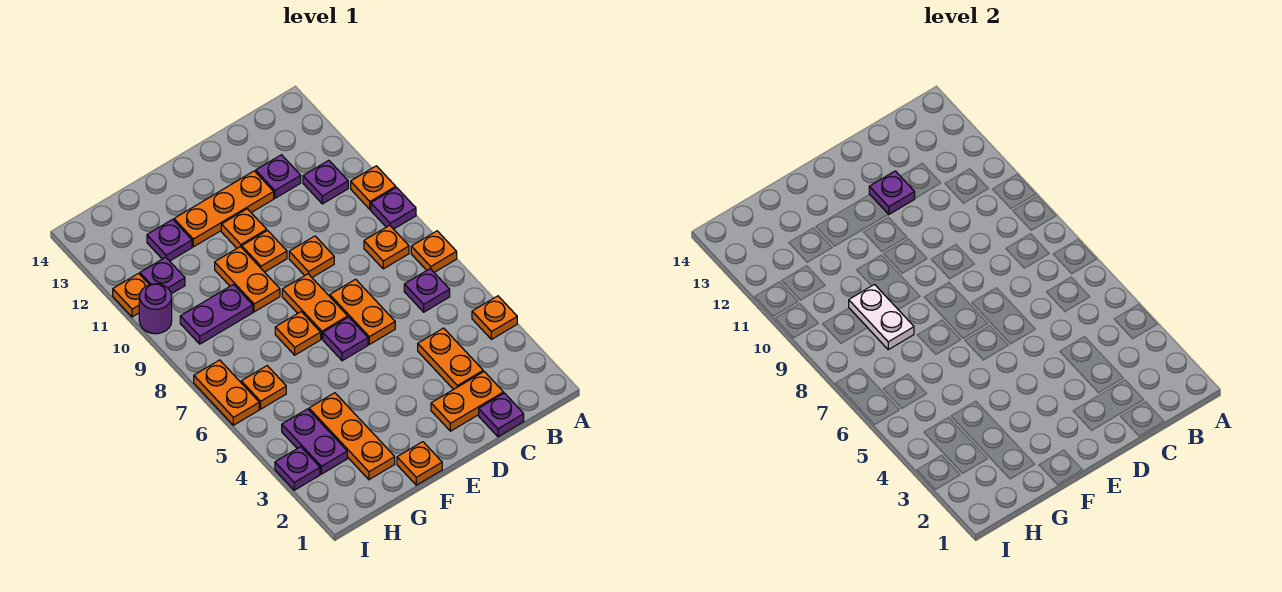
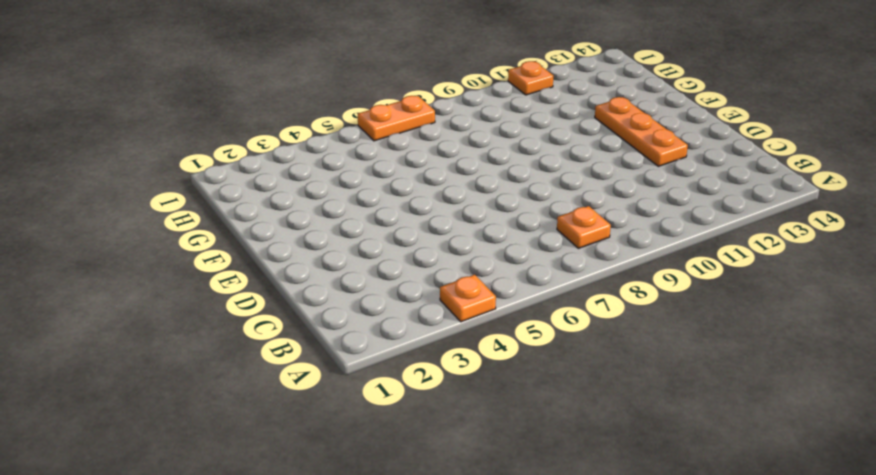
none -> orange 1x1 plate [411,231,457,272]
none -> purple 1x1 plate [371,188,416,229]
none -> orange 1x1 plate [351,166,396,209]
none -> purple 1x1 plate [404,269,450,312]

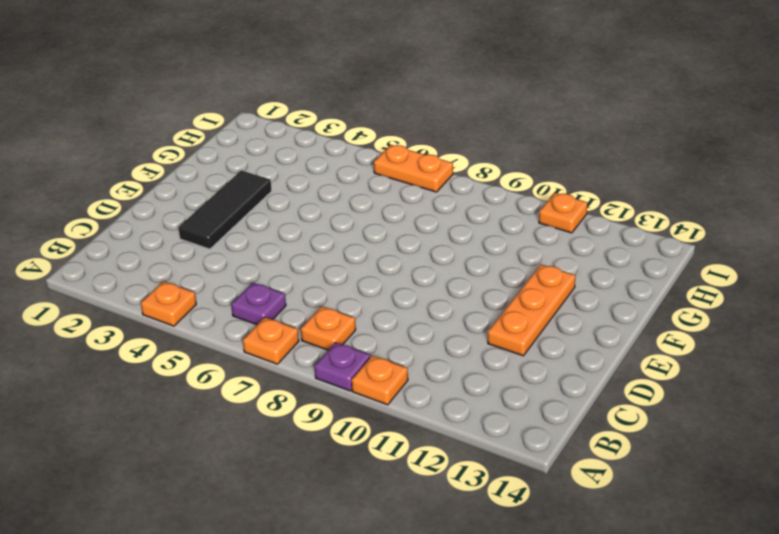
black 1x3 tile [179,171,272,249] -> none
none -> purple 1x1 plate [303,160,348,204]
none -> purple 1x1 plate [479,393,524,437]
none -> orange 1x2 plate [431,372,504,431]
none -> orange 1x2 plate [418,328,483,389]

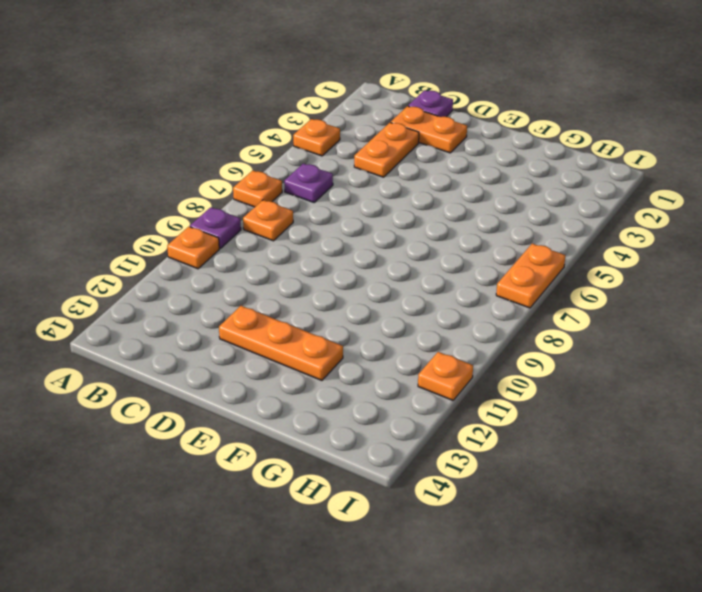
none -> purple 1x1 plate [303,160,348,204]
none -> purple 1x1 plate [256,155,301,198]
none -> orange 1x2 plate [330,279,395,344]
none -> orange 1x1 plate [289,236,334,277]

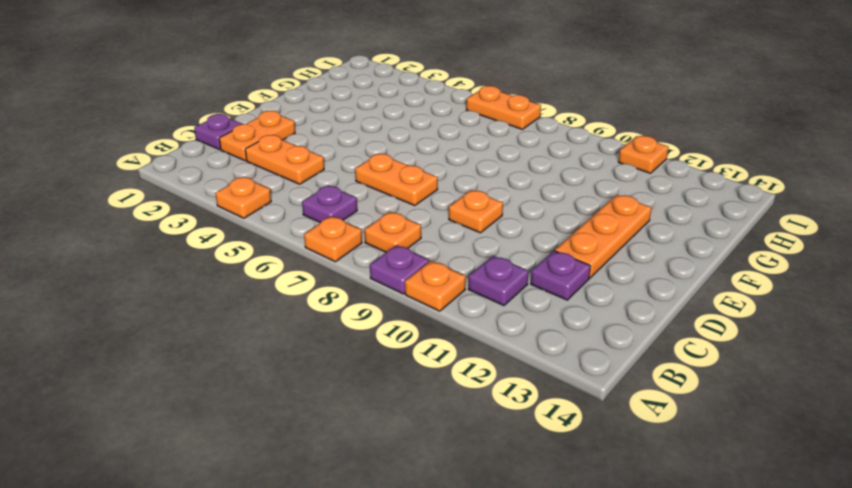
none -> purple 1x1 plate [323,317,368,361]
none -> orange 1x2 plate [282,274,348,339]
none -> orange 1x1 plate [242,231,287,272]
none -> orange 1x1 plate [221,209,267,248]

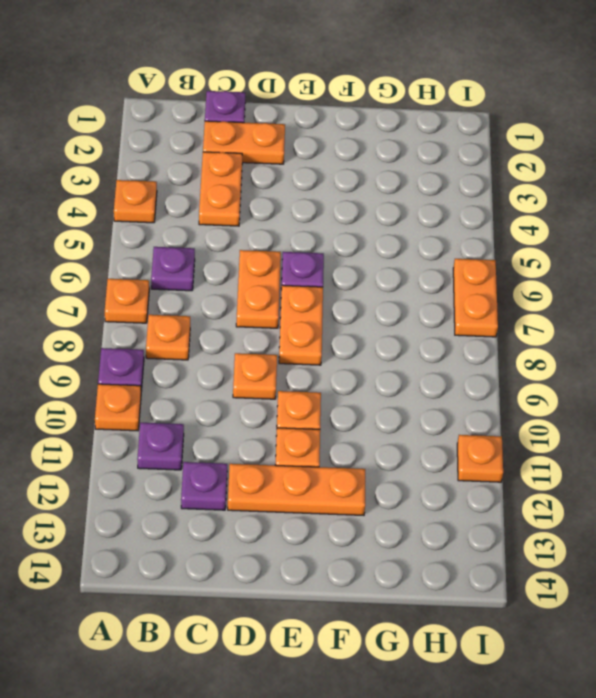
none -> orange 1x1 plate [397,442,442,485]
none -> orange 1x1 plate [275,312,321,355]
none -> orange 1x2 plate [215,247,280,312]
none -> orange 1x3 plate [309,393,395,480]

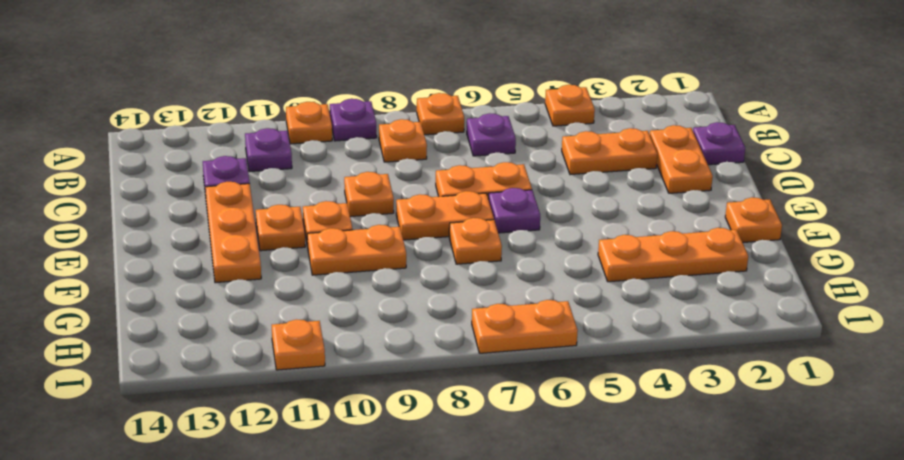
none -> purple 1x2 plate [180,285,253,344]
none -> purple 1x1 plate [147,219,192,261]
none -> purple 1x2 plate [282,409,347,474]
none -> orange 1x1 plate [241,366,286,409]

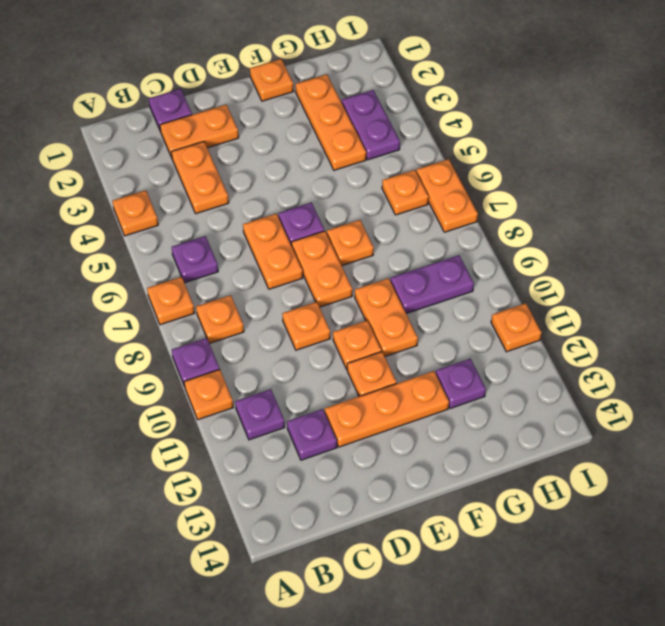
none -> purple 1x1 plate [140,257,185,294]
none -> purple 1x1 plate [275,447,320,490]
none -> purple 1x1 round brick [139,284,172,334]
none -> purple 1x1 plate [869,171,915,214]

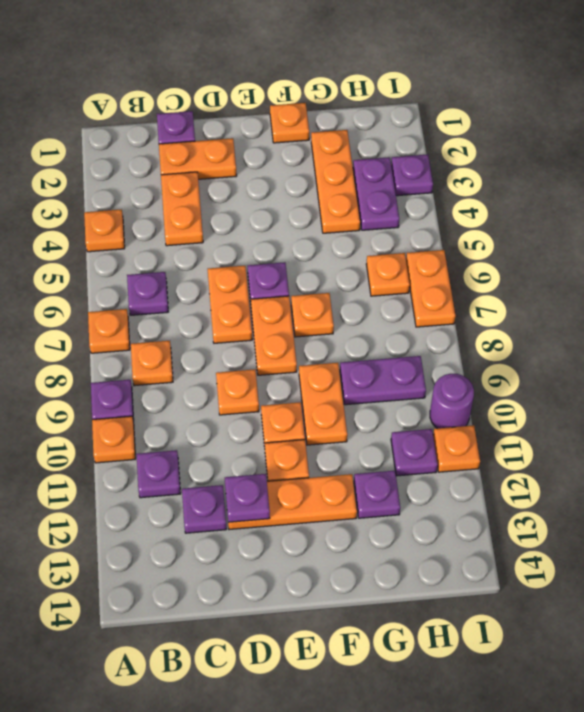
none -> white 1x2 plate [849,285,914,350]

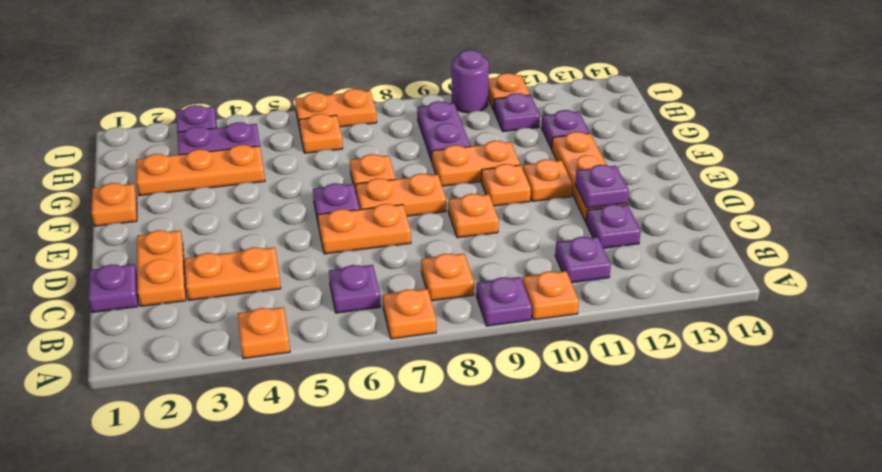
none -> white 1x2 plate [849,285,914,350]

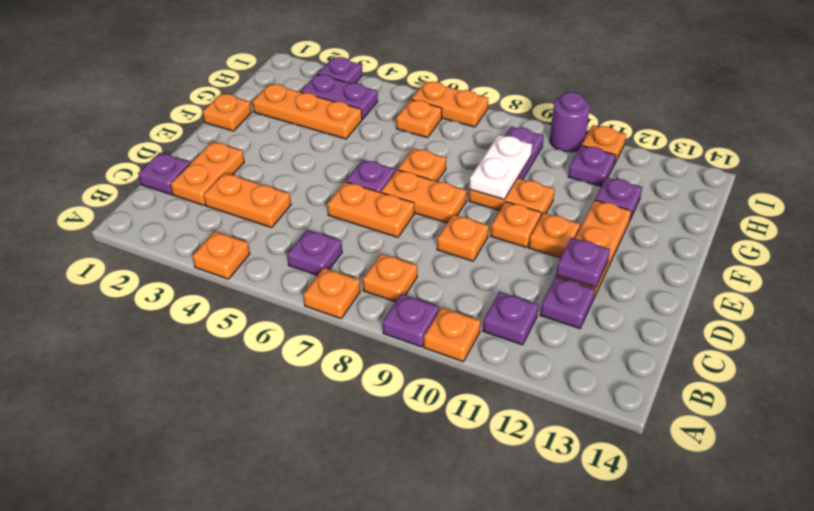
white 1x2 plate [469,135,532,199] -> white 1x2 plate turned to [849,285,914,350]

